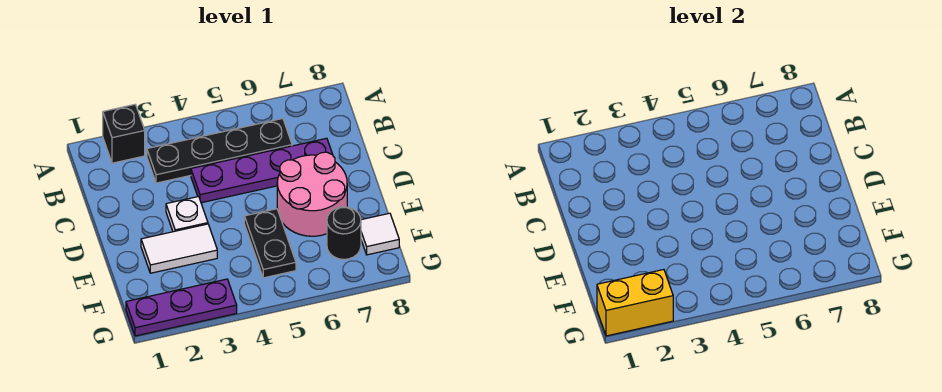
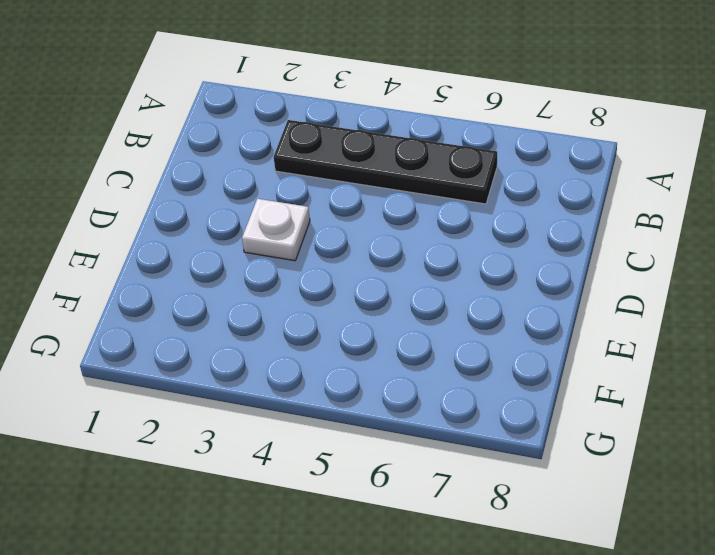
none -> black 1x1 brick [103,105,145,163]
none -> purple 1x4 plate [191,138,333,203]

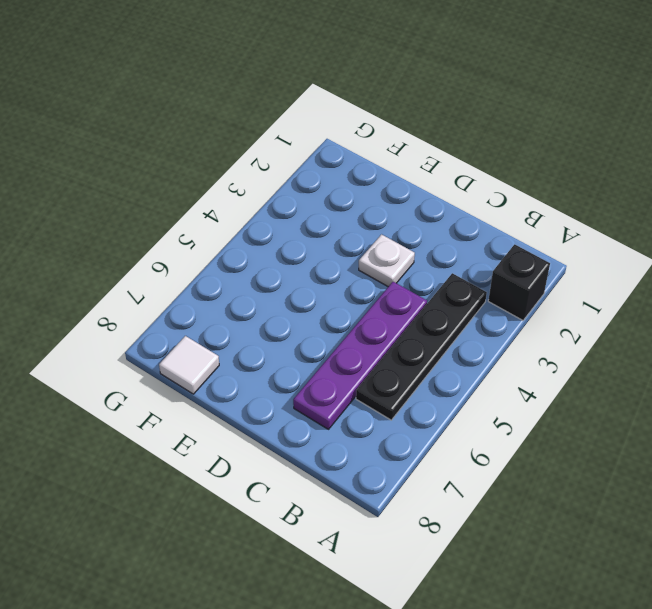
none -> pink 2x2 round brick [277,152,347,236]
none -> white 1x2 tile [141,224,217,273]

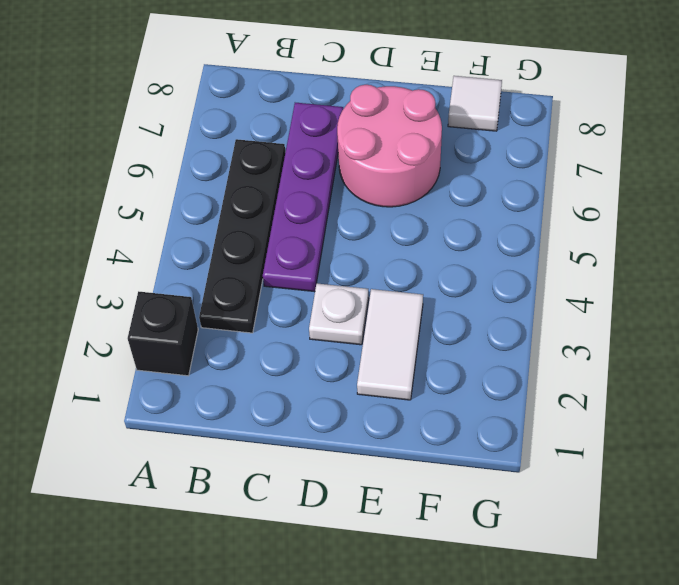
none -> black 1x2 plate [244,209,296,278]
none -> black 1x1 round brick [327,207,361,259]

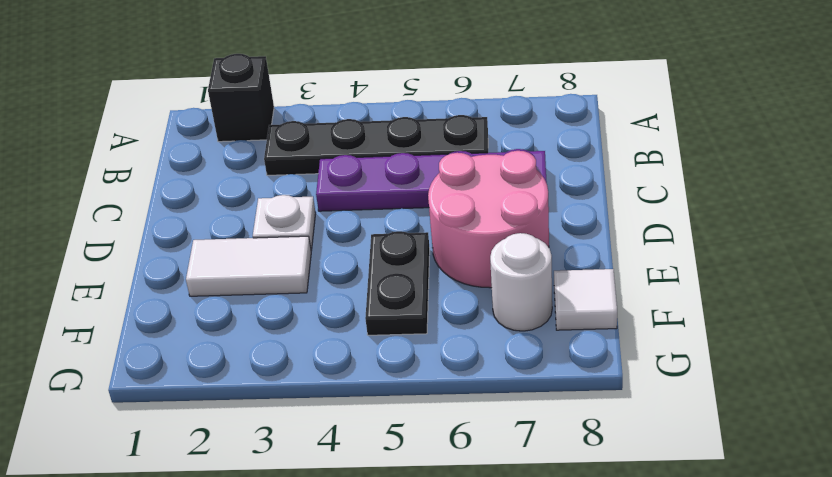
white 1x1 round brick [490,233,552,331] -> black 1x1 round brick [327,207,361,259]
none -> purple 1x3 plate [126,279,237,336]
none -> yellow 1x2 brick [597,270,673,336]

